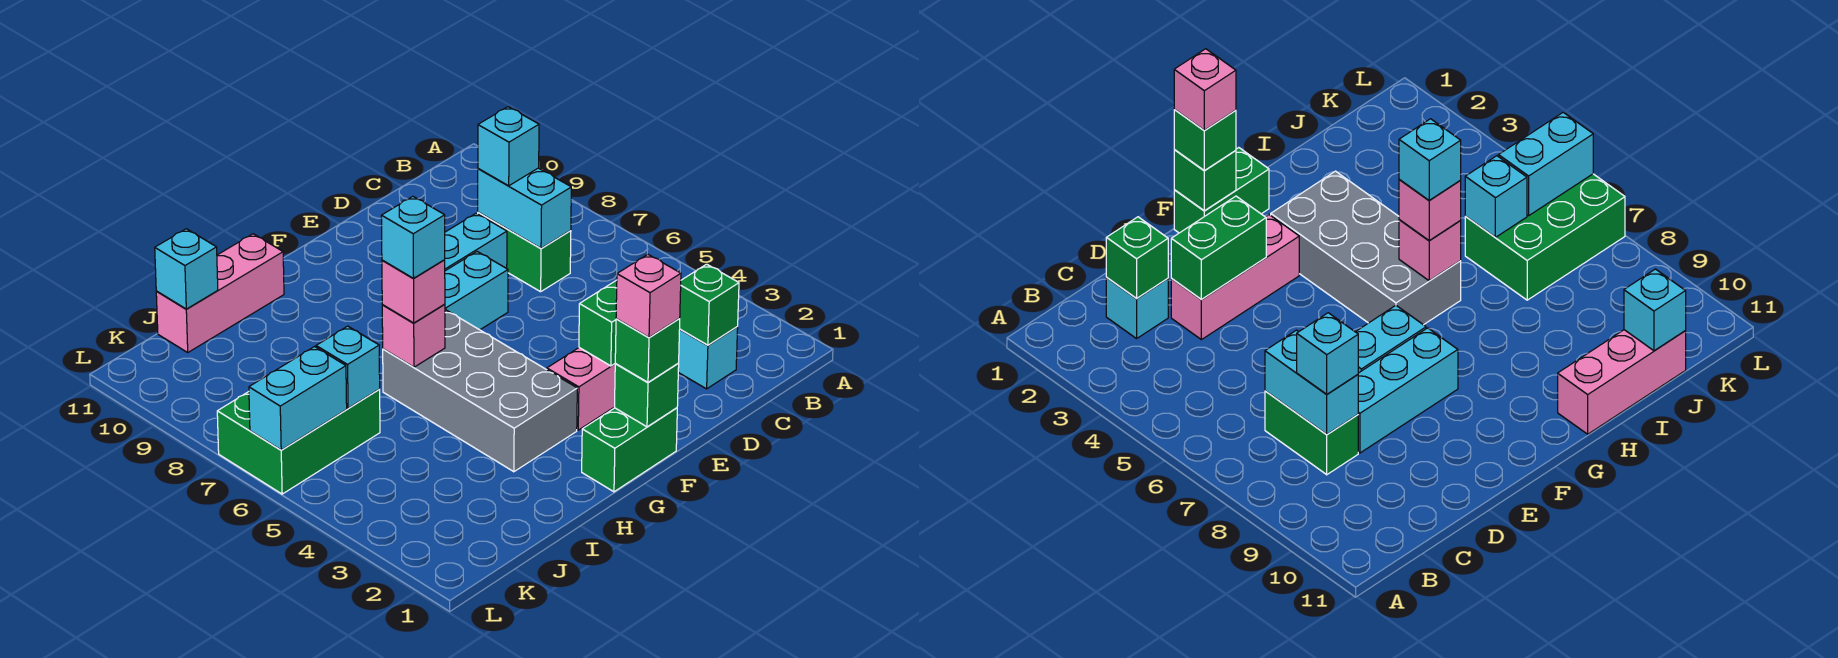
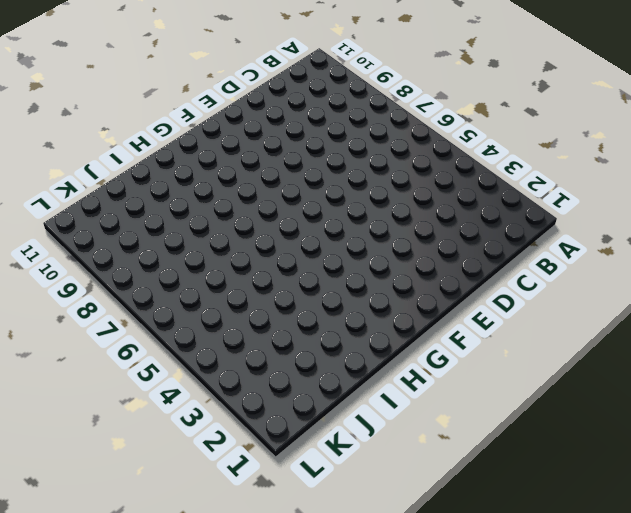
none -> cyan 1x1 brick [678,327,738,389]
none -> green 1x2 brick [478,212,571,292]
none -> pink 1x3 brick [547,348,615,430]

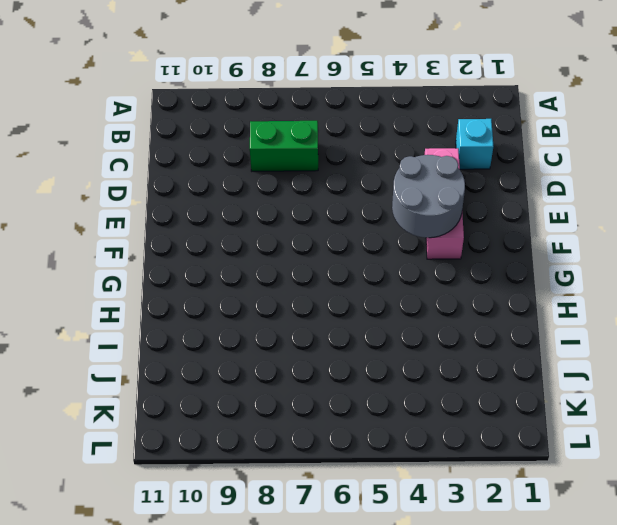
grey 2x2 round brick [392,155,465,238] -> green 1x2 brick [579,280,617,366]
none -> cyan 1x3 brick [445,213,507,271]
none -> cyan 1x2 brick [445,252,508,330]
none -> green 1x2 brick [582,408,677,492]

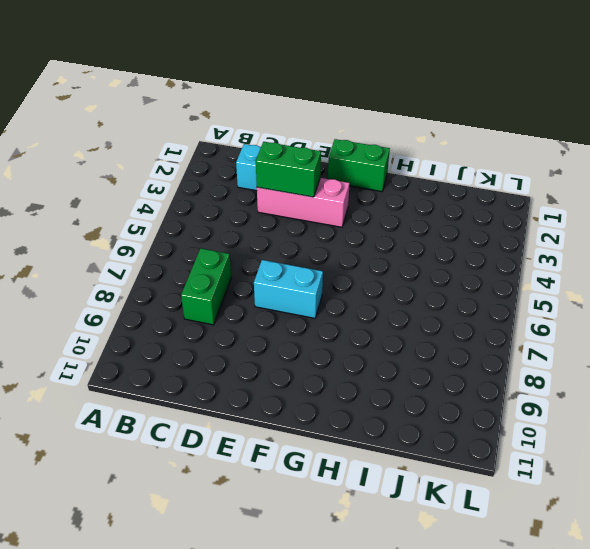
none -> cyan 1x3 brick [445,213,507,271]
none -> grey 2x4 brick [383,310,577,472]
none -> pink 1x3 brick [156,234,284,352]

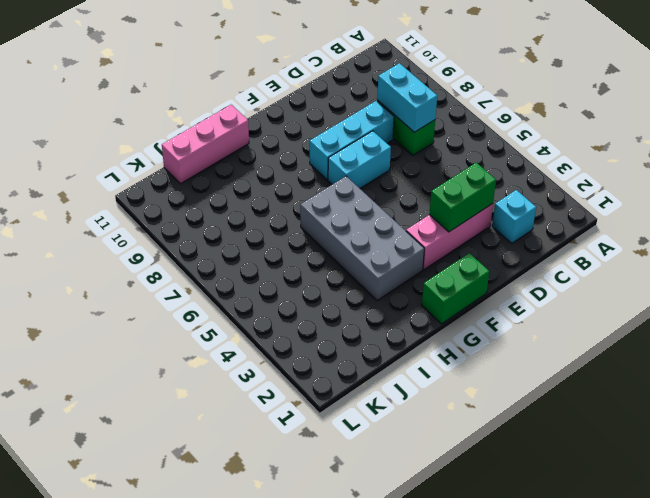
none -> green 2x3 brick [217,390,380,494]
none -> green 1x1 brick [680,264,739,345]
none -> green 1x1 brick [614,364,679,427]

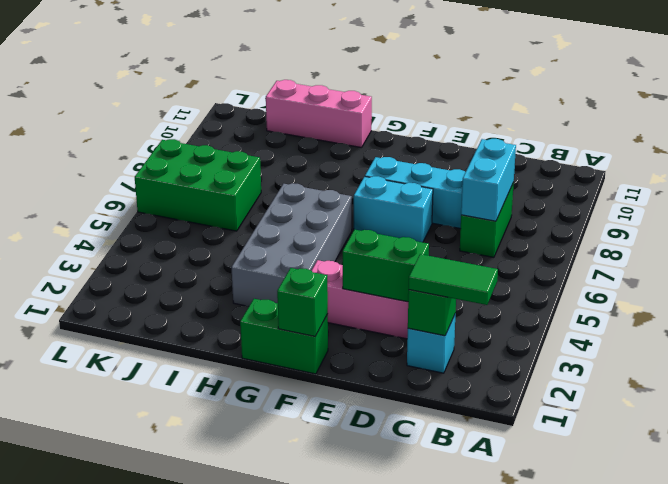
green 1x2 tile [409,254,498,305] -> none
none -> pink 1x1 brick [382,304,445,367]
none -> cyan 1x1 brick [316,326,380,408]
none -> cyan 1x1 brick [155,229,218,309]

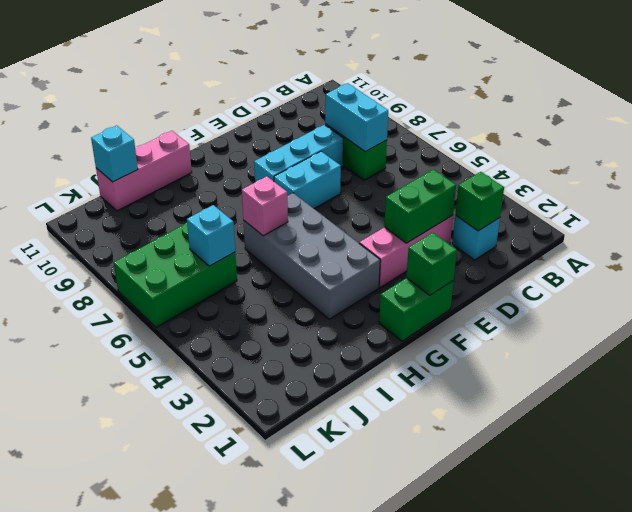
none -> cyan 1x2 brick [249,347,347,450]
none -> cyan 1x1 brick [478,107,539,186]
none -> green 1x1 brick [615,318,680,382]

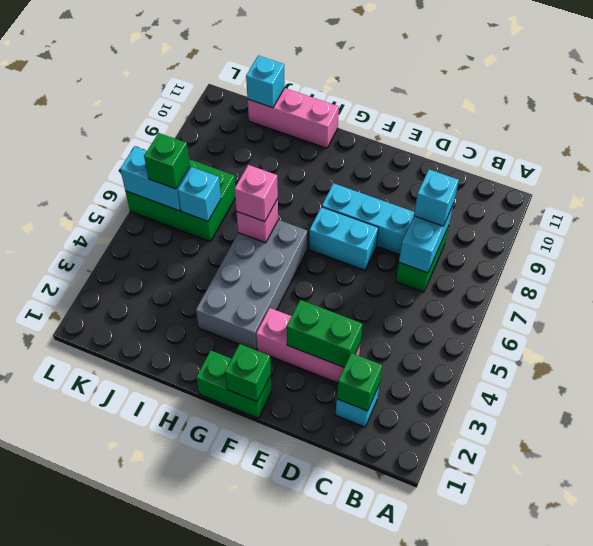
green 1x1 brick [144,133,190,189] -> green 1x1 brick moved to [615,318,680,382]
none -> pink 1x1 brick [616,254,681,338]
none -> cyan 1x1 brick [381,196,445,279]

